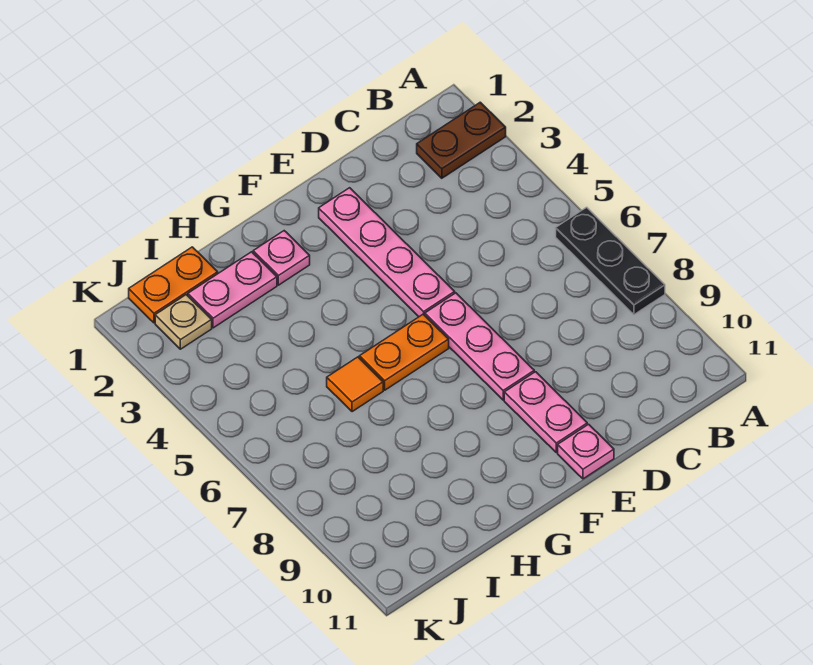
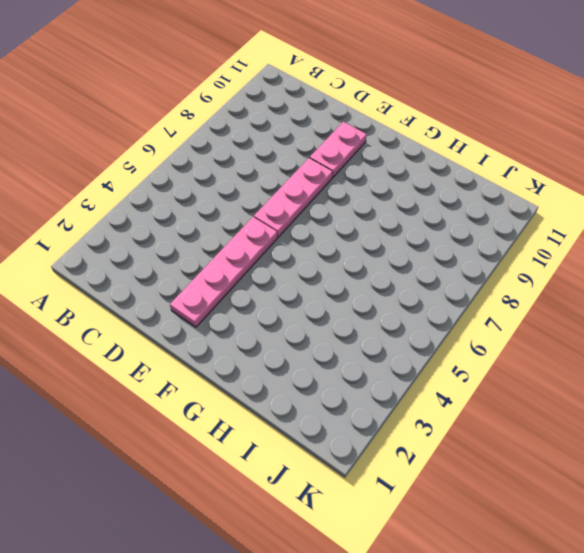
none -> brown 1x2 plate [417,102,506,178]
none -> black 1x3 plate [556,207,665,315]
none -> pink 1x1 plate [558,424,614,479]

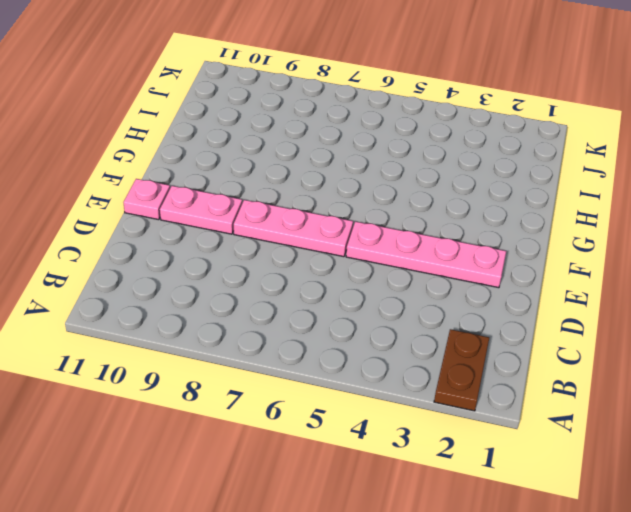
none -> black 1x3 plate [556,207,665,315]
none -> orange 1x2 plate [359,314,449,390]
none -> pink 1x1 plate [253,231,310,285]

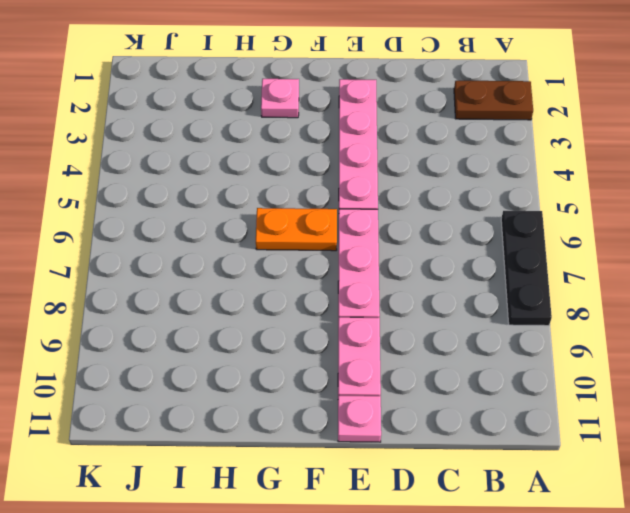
none -> pink 1x2 plate [188,252,277,328]
none -> orange 1x1 tile [327,357,383,412]
none -> orange 1x2 plate [129,247,218,323]

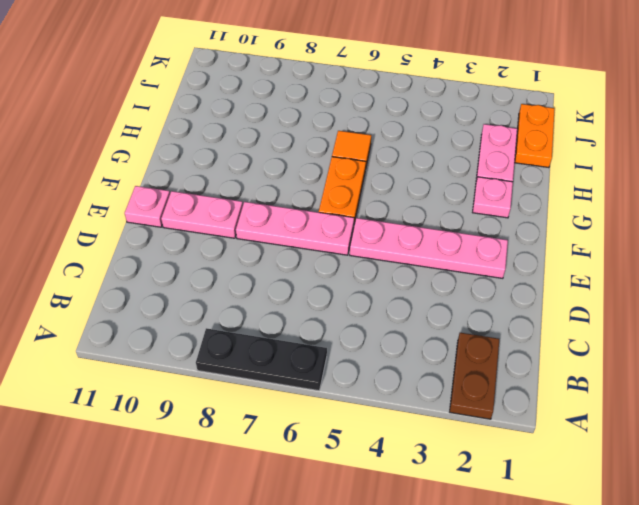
none -> tan 1x1 plate [155,295,212,349]

